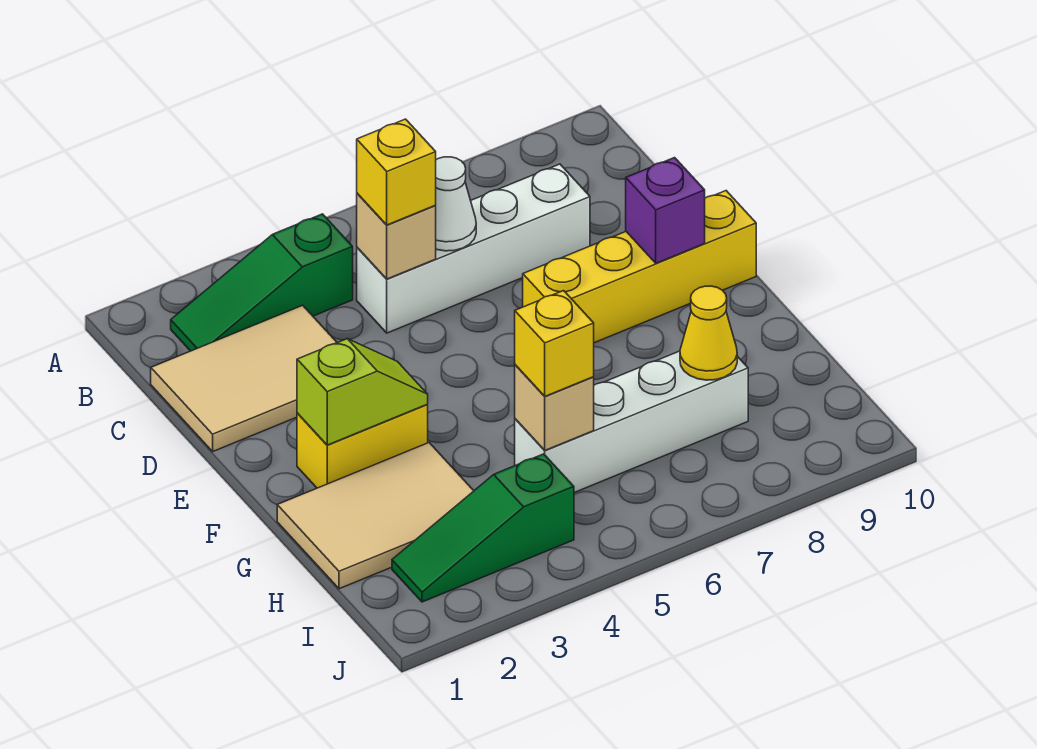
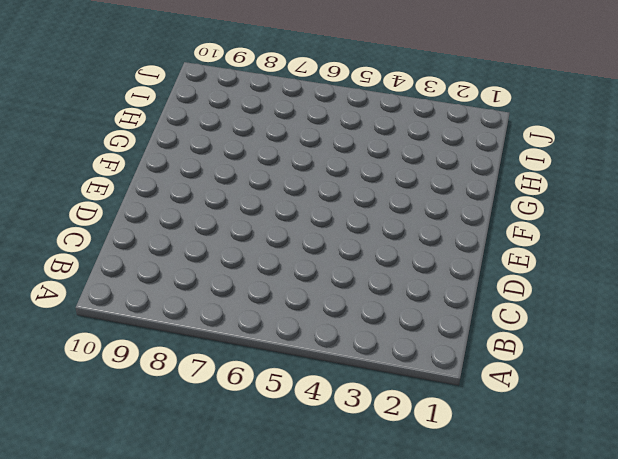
none -> green 1x3 slope [171,214,353,351]
none -> tan 2x3 tile [151,305,337,451]
none -> white 1x4 brick [357,164,590,333]

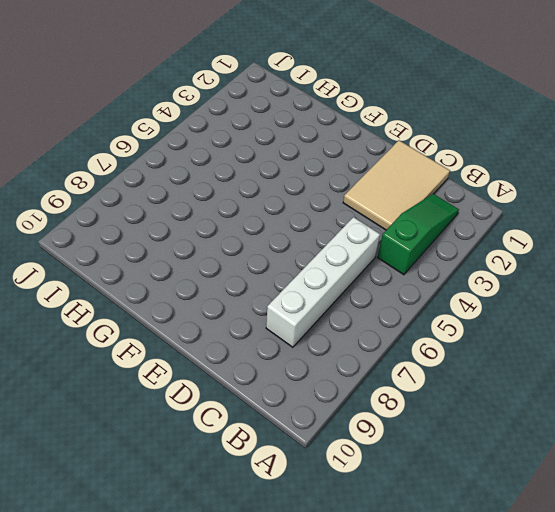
none -> yellow 1x4 brick [523,191,756,343]
none -> yellow 1x2 brick [297,405,428,488]
none -> tan 2x3 tile [277,443,474,589]

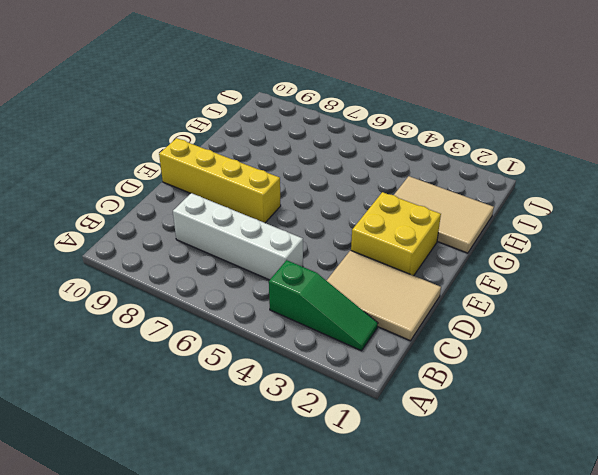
yellow 2x2 brick [351,192,441,276] -> yellow 1x2 brick [297,405,428,488]
none -> white 1x4 brick [515,351,748,493]
none -> green 1x3 slope [392,454,574,602]
none -> tan 1x1 brick [357,193,436,279]

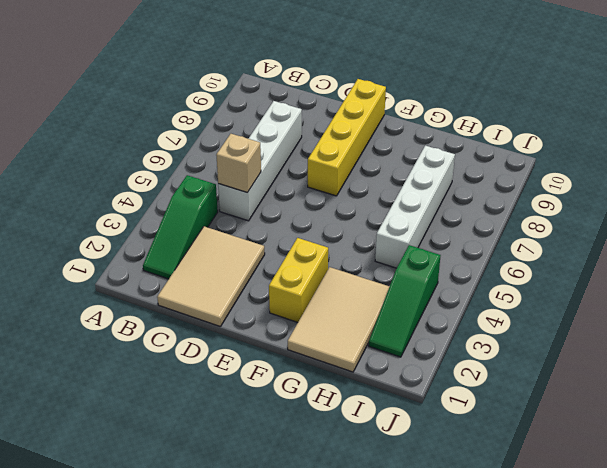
none -> white 1x1 cone [436,157,476,251]
none -> purple 1x1 brick [626,158,705,263]
none -> lime 1x2 slope [297,339,428,445]

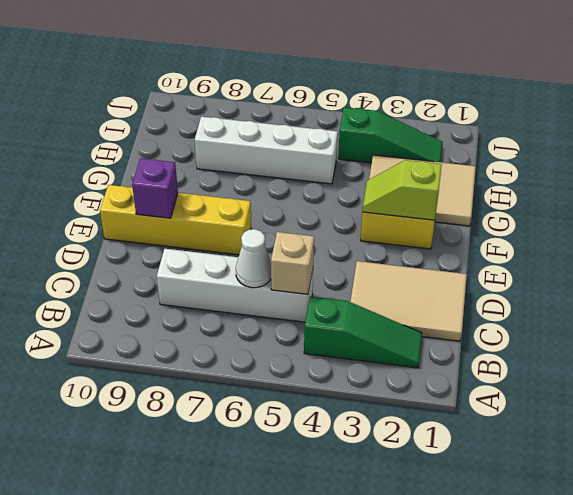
none -> tan 1x1 brick [515,365,594,450]
none -> yellow 1x1 cone [680,286,737,380]
none -> yellow 1x1 brick [357,119,436,225]

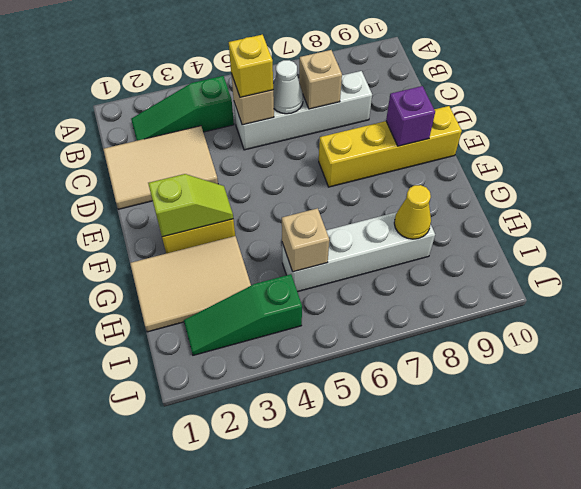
tan 1x1 brick [299,50,342,109] -> none
none -> yellow 1x1 brick [515,291,594,396]

